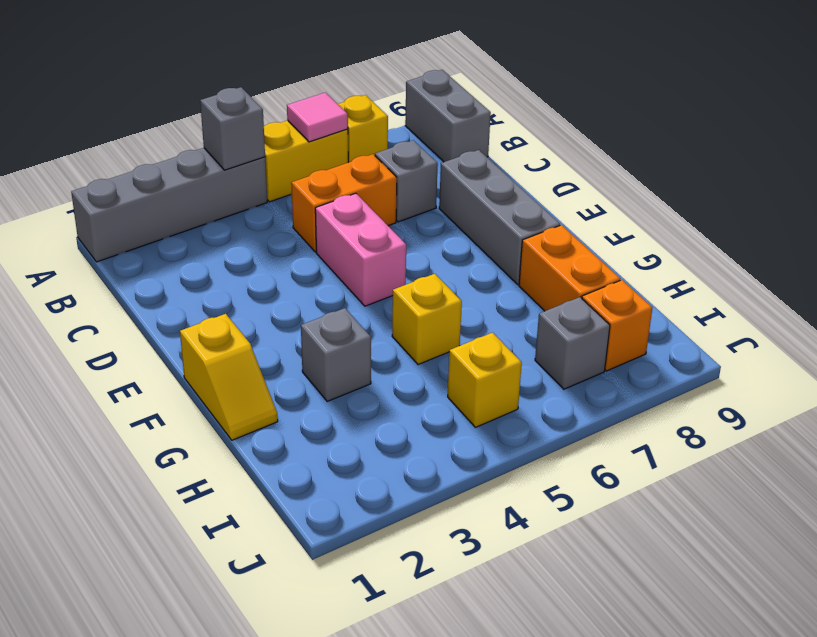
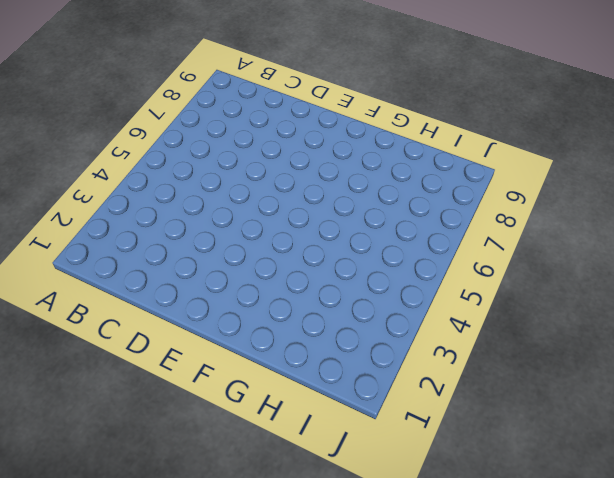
none -> grey 1x4 brick [71,148,267,262]
none -> yellow 1x2 brick [264,120,348,202]
none -> yellow 1x1 brick [338,95,388,162]

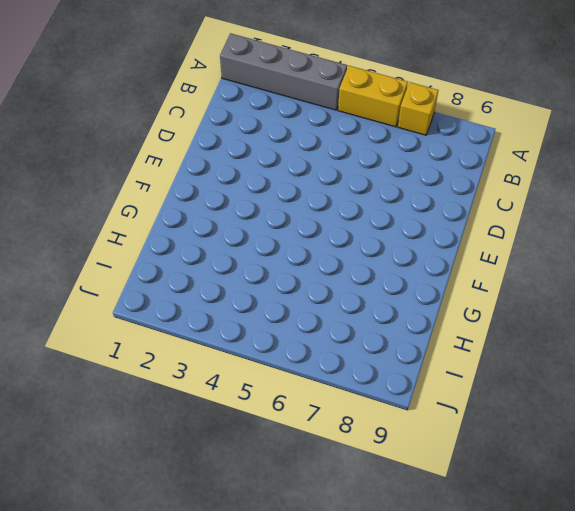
none -> grey 1x2 brick [405,70,491,162]
none -> orange 1x2 brick [291,154,397,252]
none -> grey 1x1 brick [375,140,438,222]

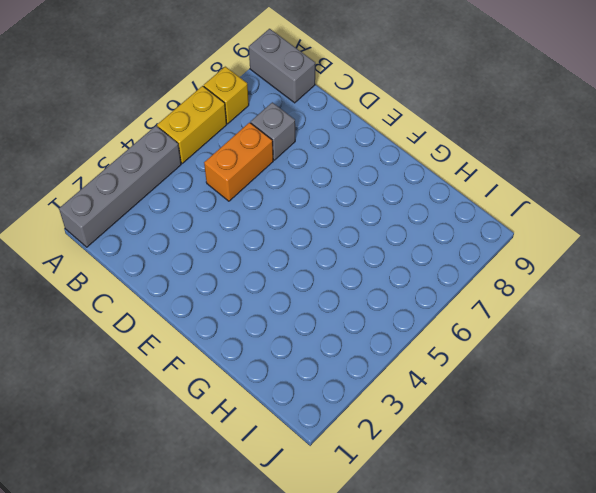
none -> pink 1x2 brick [315,193,406,306]
none -> grey 1x3 brick [439,150,560,285]
none -> yellow 1x2 slope [180,314,278,440]

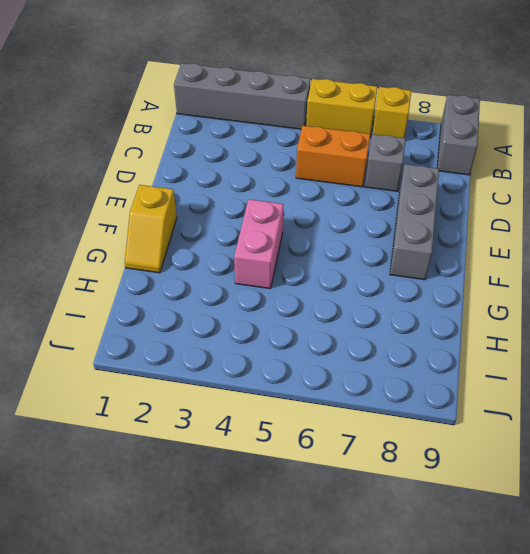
pink 1x2 brick [234,199,283,289] -> pink 1x2 brick moved to [315,193,406,306]
none -> grey 1x1 brick [301,308,371,401]
none -> yellow 1x1 brick [392,274,462,365]
none -> orange 1x2 brick [519,225,620,311]

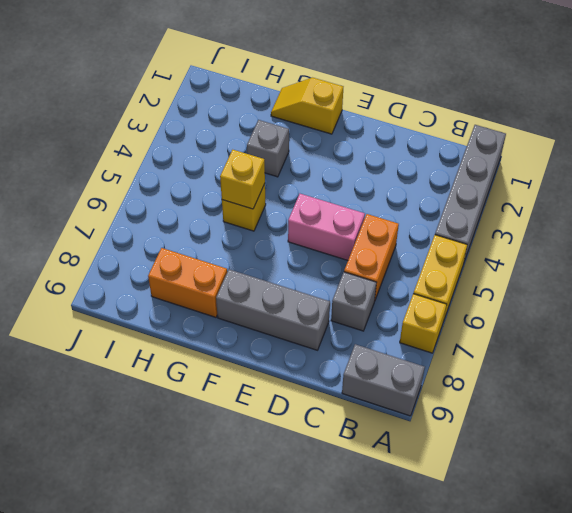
yellow 1x1 brick [220,150,265,209] -> yellow 1x1 brick moved to [448,333,522,427]
none -> grey 1x1 brick [535,297,610,389]
none -> orange 1x1 brick [582,280,652,371]
none -> grey 1x1 brick [200,87,265,170]

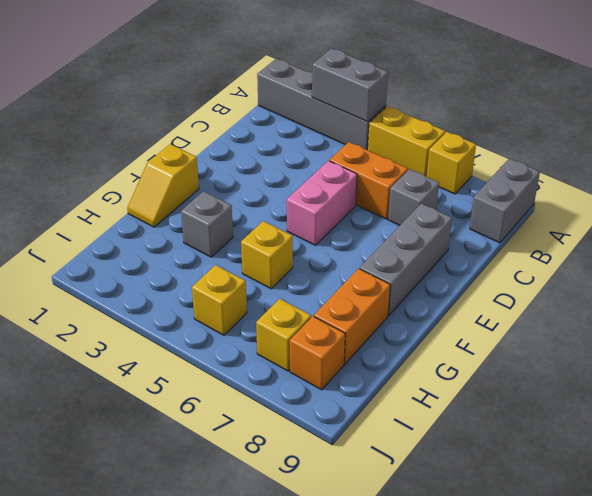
grey 1x2 brick [312,48,388,122] -> grey 1x1 brick [200,87,265,170]
yellow 1x1 brick [256,299,311,371] -> grey 1x1 brick [535,297,610,389]
none -> pink 1x1 tile [287,92,348,142]

